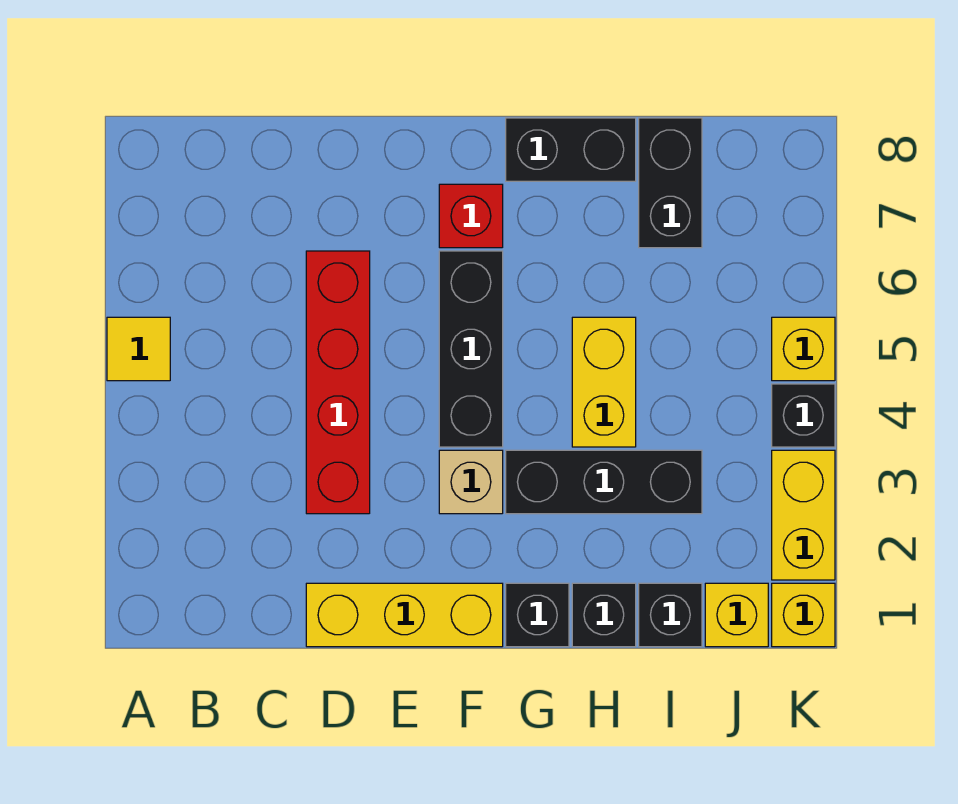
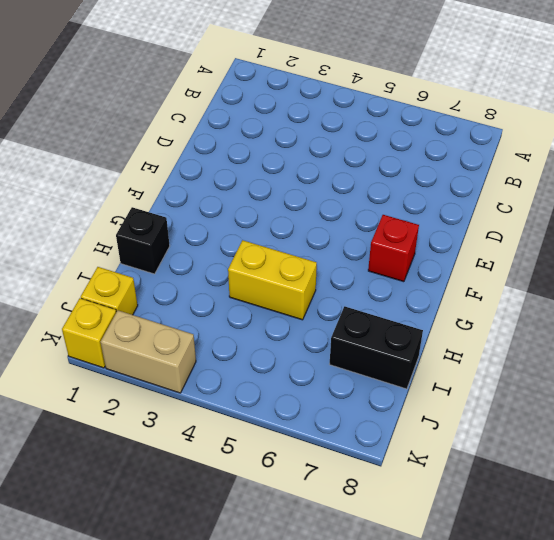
tan 1x2 brick [101,310,196,393] -> yellow 1x2 brick [772,450,835,580]
none -> yellow 1x1 tile [107,317,170,381]
none -> yellow 1x3 brick [306,583,503,647]
none -> red 1x4 brick [306,251,370,514]

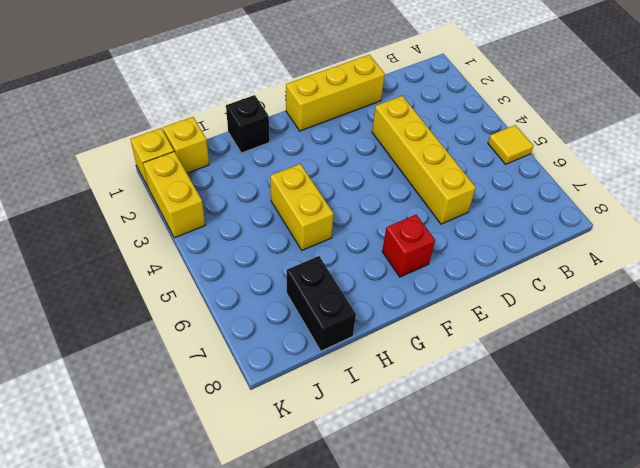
yellow 1x4 brick [372,96,476,224] -> red 1x4 brick [306,251,370,514]
none -> tan 1x1 brick [439,450,503,514]
none -> black 1x3 brick [439,251,503,447]
none -> black 1x1 brick [506,583,569,647]

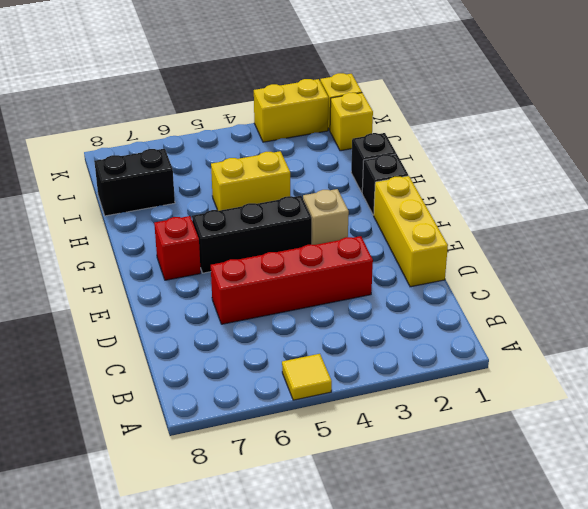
none -> black 1x3 brick [506,450,702,514]
none -> black 1x2 brick [506,118,636,181]
none -> black 1x1 brick [639,583,702,647]

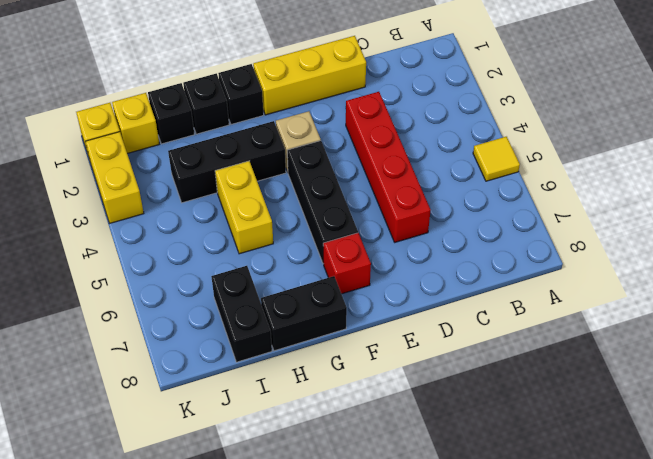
none -> black 1x1 brick [772,384,835,447]
none -> yellow 1x1 brick [772,317,835,381]

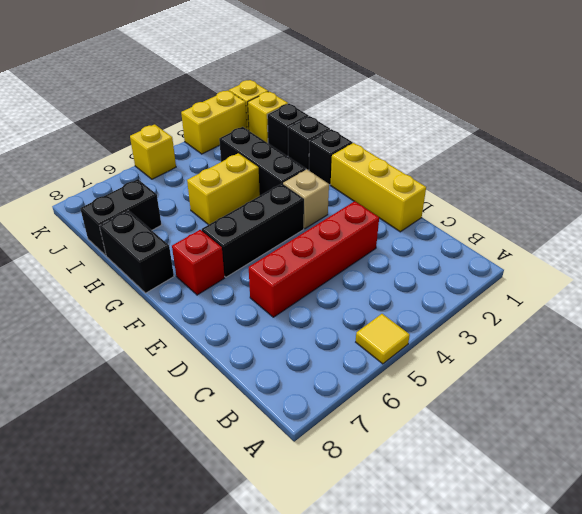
none -> black 1x1 brick [772,384,835,447]

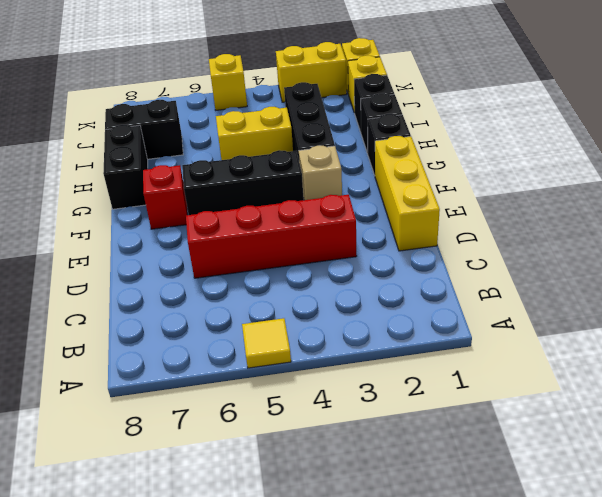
none -> black 1x1 brick [772,384,835,447]

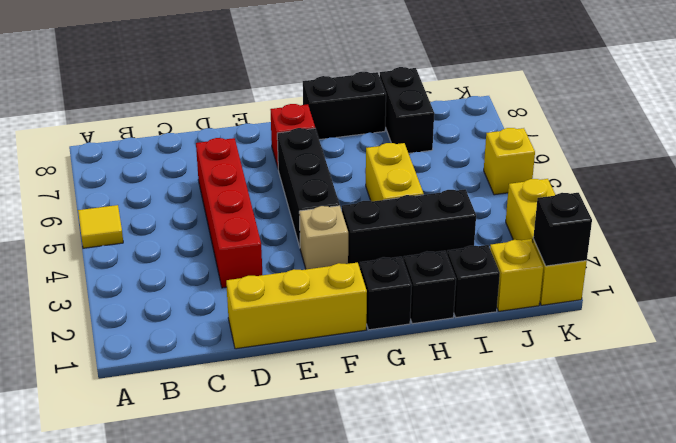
black 1x1 brick [533,193,592,266] -> black 1x1 brick moved to [772,384,835,447]

